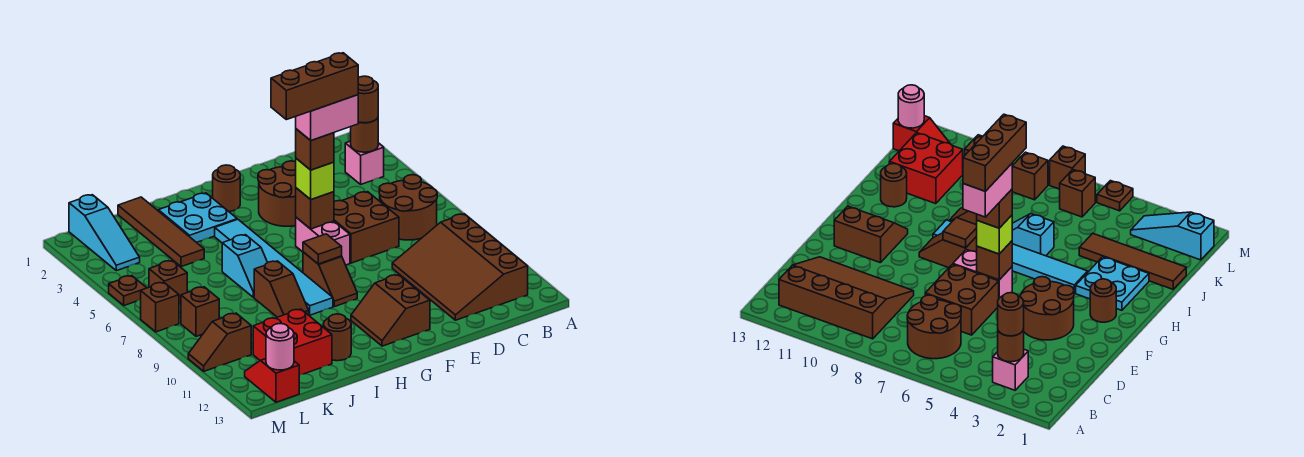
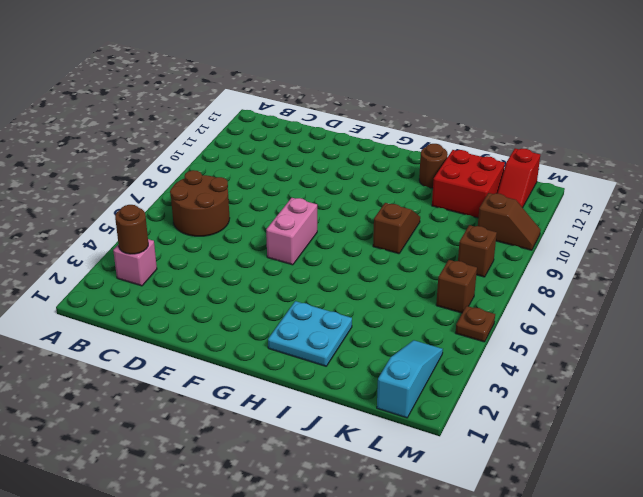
none -> brown 3x4 slope [392,214,528,320]
none -> brown 2x2 brick [334,192,399,263]
none -> brown 2x2 round brick [258,161,296,226]
none -> brown 2x2 slope [351,275,430,346]

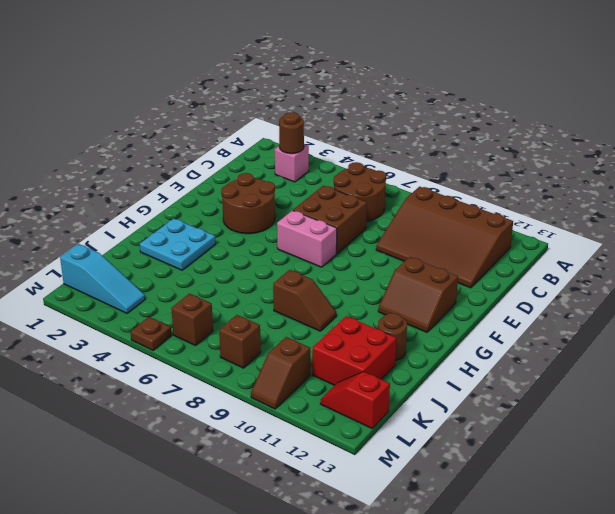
none -> brown 1x1 round brick [213,165,240,211]
none -> brown 1x2 slope [303,252,357,307]
none -> cyan 1x6 tile [215,219,333,315]
none -> cyan 1x2 slope [222,235,268,298]

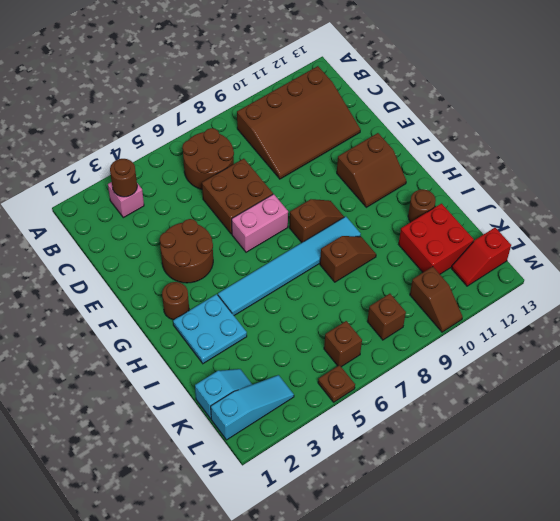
cyan 1x2 slope [195,369,252,419] -> cyan 1x2 slope moved to [222,235,268,298]
none -> brown 1x4 tile [118,197,204,267]
none -> brown 1x1 brick [141,282,179,332]
none -> brown 1x1 brick [296,188,334,229]
none -> brown 1x1 tile [303,234,342,264]

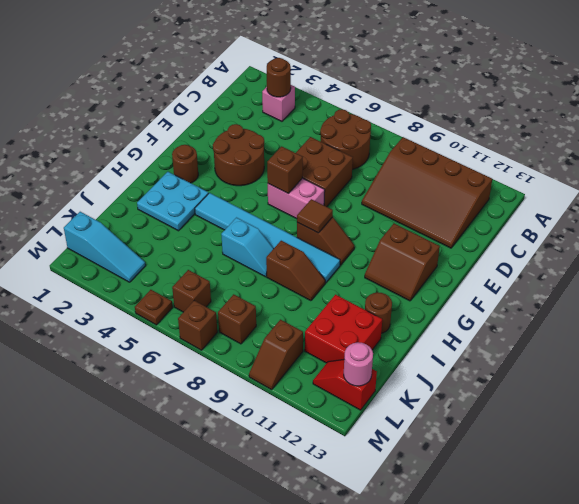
none -> brown 1x4 tile [118,197,204,267]
none -> brown 1x1 round brick [358,76,378,123]
none -> lime 1x1 brick [296,158,334,200]
none -> brown 1x1 brick [296,129,334,170]

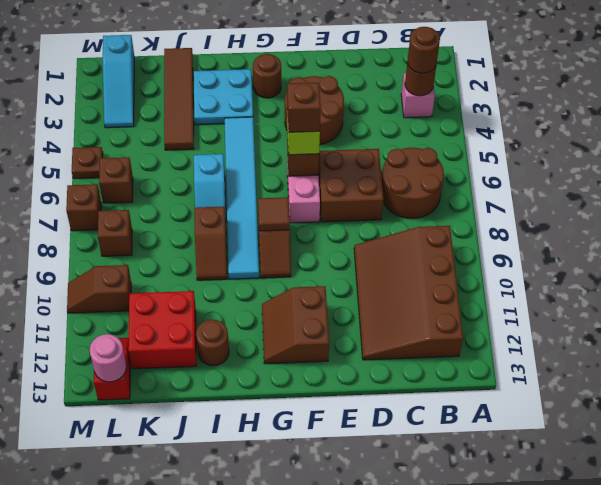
none -> pink 1x2 brick [296,95,358,141]
none -> brown 1x3 brick [271,53,358,120]

